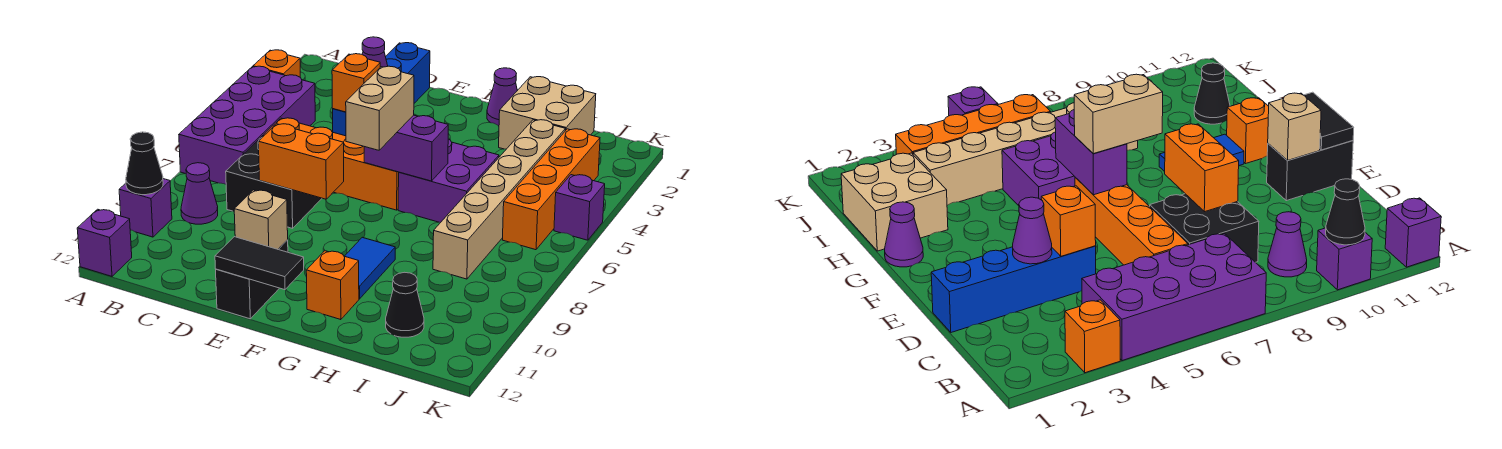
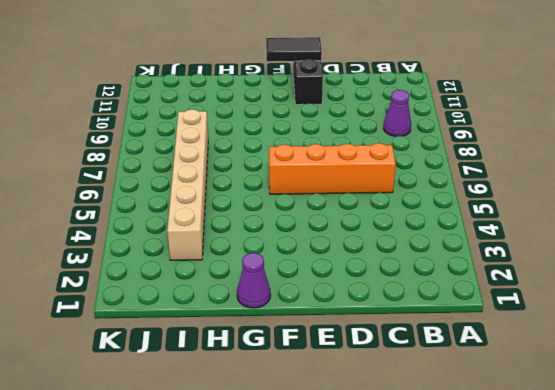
none -> orange 1x1 brick [253,50,300,77]
none -> purple 2x4 brick [179,66,315,184]
none -> purple 1x1 brick [119,179,172,237]

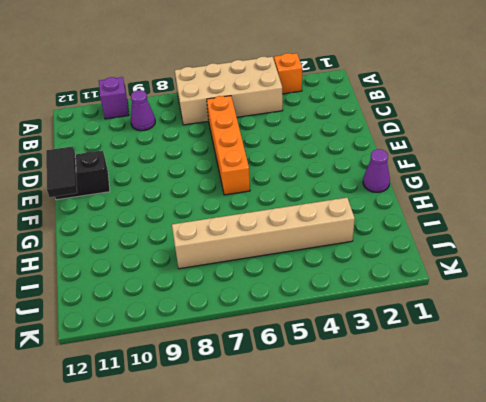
tan 2x4 brick [175,57,283,125] -> purple 2x4 brick [179,66,315,184]
none -> purple 1x1 brick [77,209,132,276]
none -> black 2x2 brick [226,136,322,228]
none -> blue 1x4 brick [333,43,430,136]

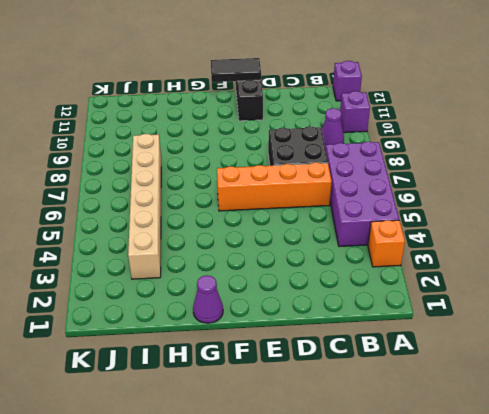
none -> blue 1x4 brick [333,43,430,136]
none -> purple 2x2 brick [398,139,499,222]
none -> blue 1x2 tile [345,237,395,299]

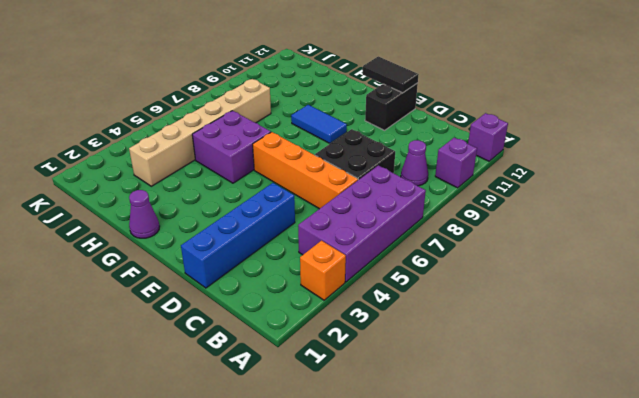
blue 1x2 tile [291,105,347,143] -> blue 1x2 tile turned to [345,237,395,299]
none -> orange 1x1 brick [306,251,359,320]
none -> tan 2x2 brick [499,77,596,149]
none -> black 1x1 cone [386,272,424,337]

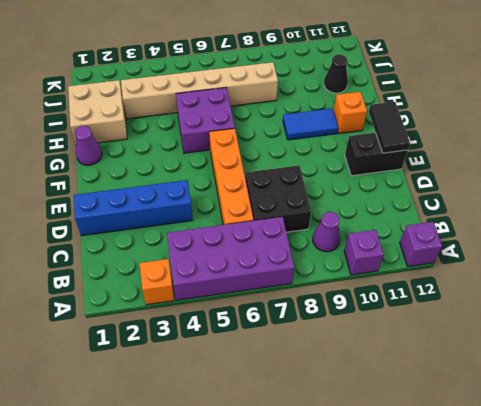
none -> orange 1x4 brick [503,129,600,250]
none -> purple 1x1 brick [554,175,605,240]
none -> black 1x1 cone [126,132,163,195]

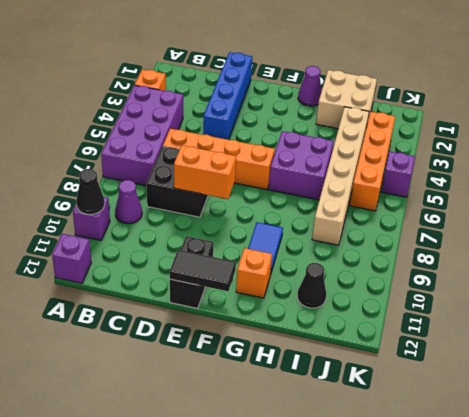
none -> purple 1x1 cone [362,37,388,67]
none -> orange 1x1 brick [332,54,380,112]
none -> tan 1x1 brick [234,190,288,249]

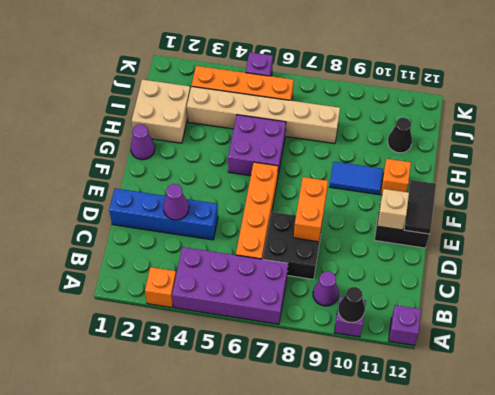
none -> orange 1x1 brick [332,54,380,112]
none -> purple 1x2 brick [364,115,448,181]
none -> tan 1x2 brick [346,66,414,150]

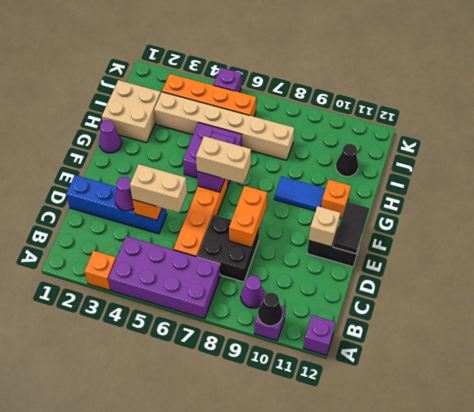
tan 1x2 brick [130,164,187,213] -> none

